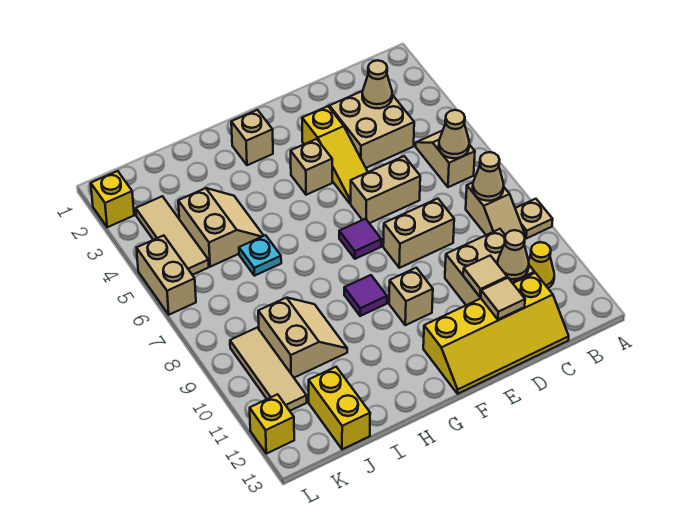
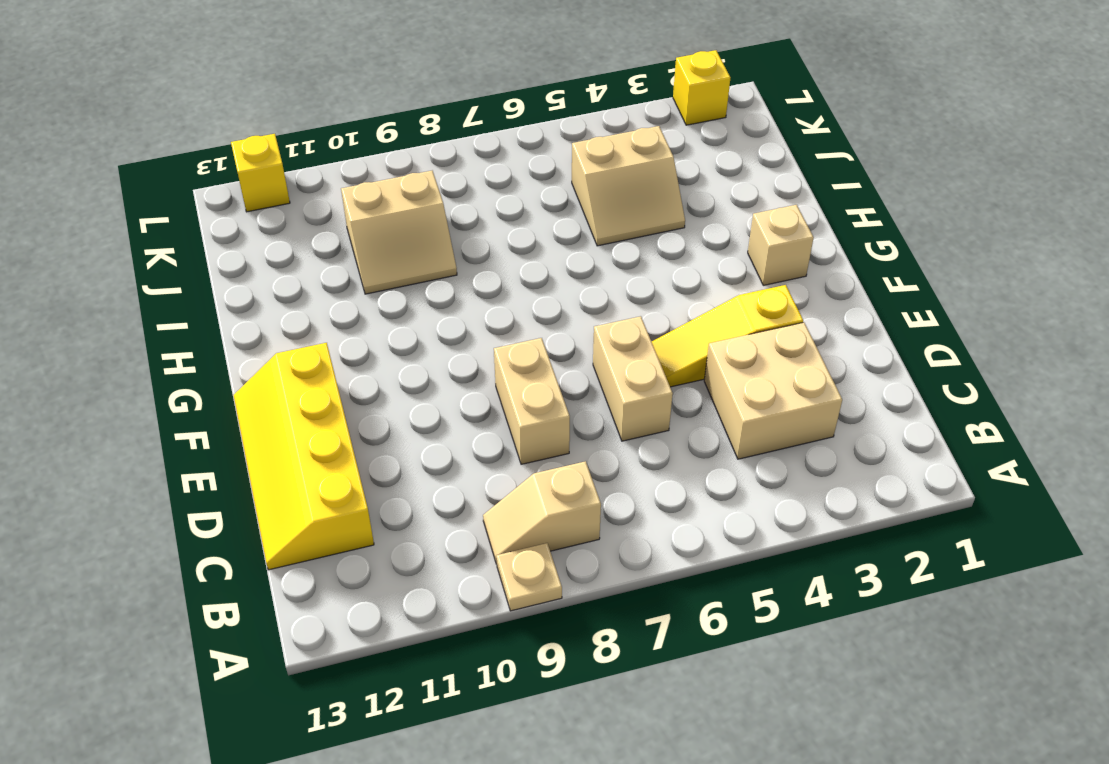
none -> tan 1x2 slope [416,131,475,187]
none -> yellow 1x1 cone [528,242,554,288]
none -> tan 2x2 brick [445,229,534,305]
none -> tan 1x1 brick [291,139,332,195]

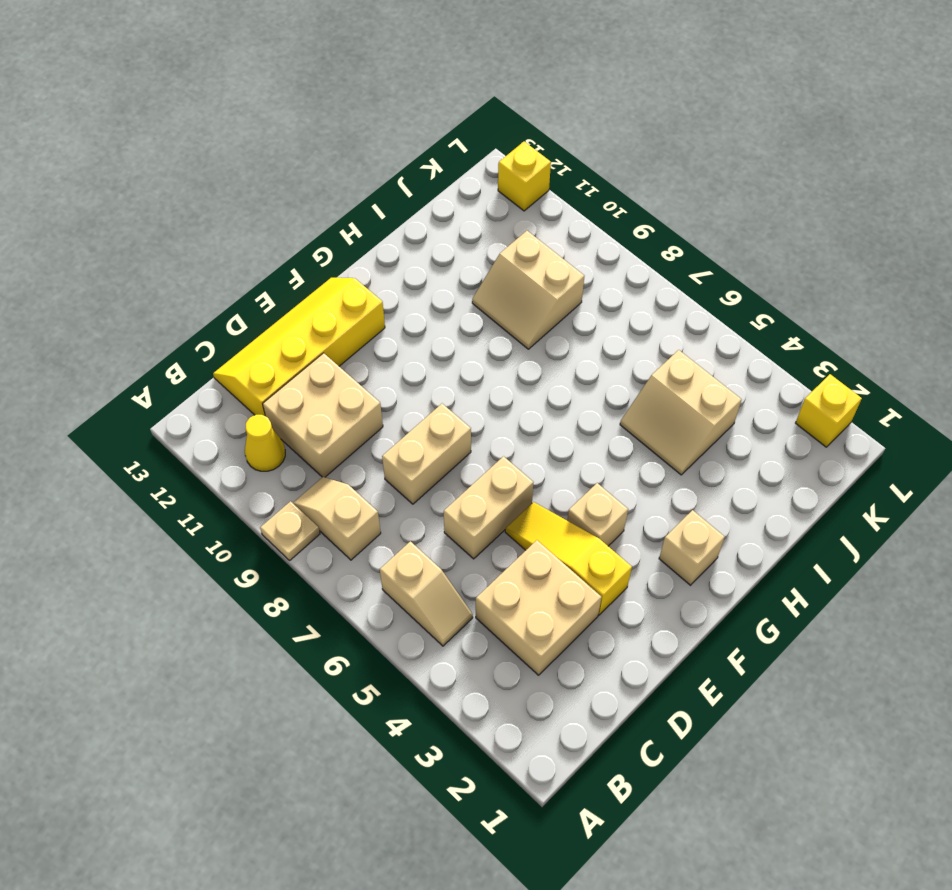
none -> purple 1x1 tile [339,219,381,259]
none -> tan 1x1 brick [389,268,433,325]
none -> purple 1x1 tile [344,275,387,316]
none -> cyan 1x1 plate [239,235,281,276]

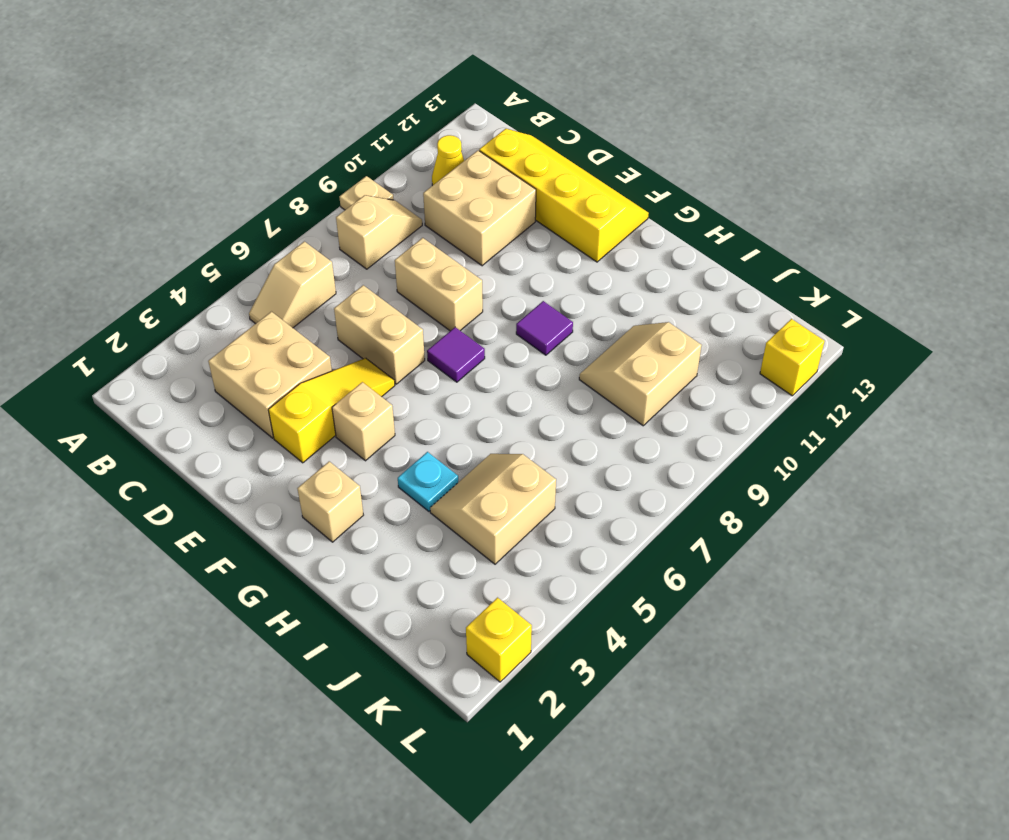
cyan 1x1 plate [398,452,458,511] -> cyan 1x1 plate moved to [239,235,281,276]
none -> tan 1x1 brick [389,268,433,325]
none -> yellow 1x2 brick [309,367,370,449]
none -> tan 1x3 tile [136,196,209,275]
none -> tan 1x3 tile [230,328,307,411]

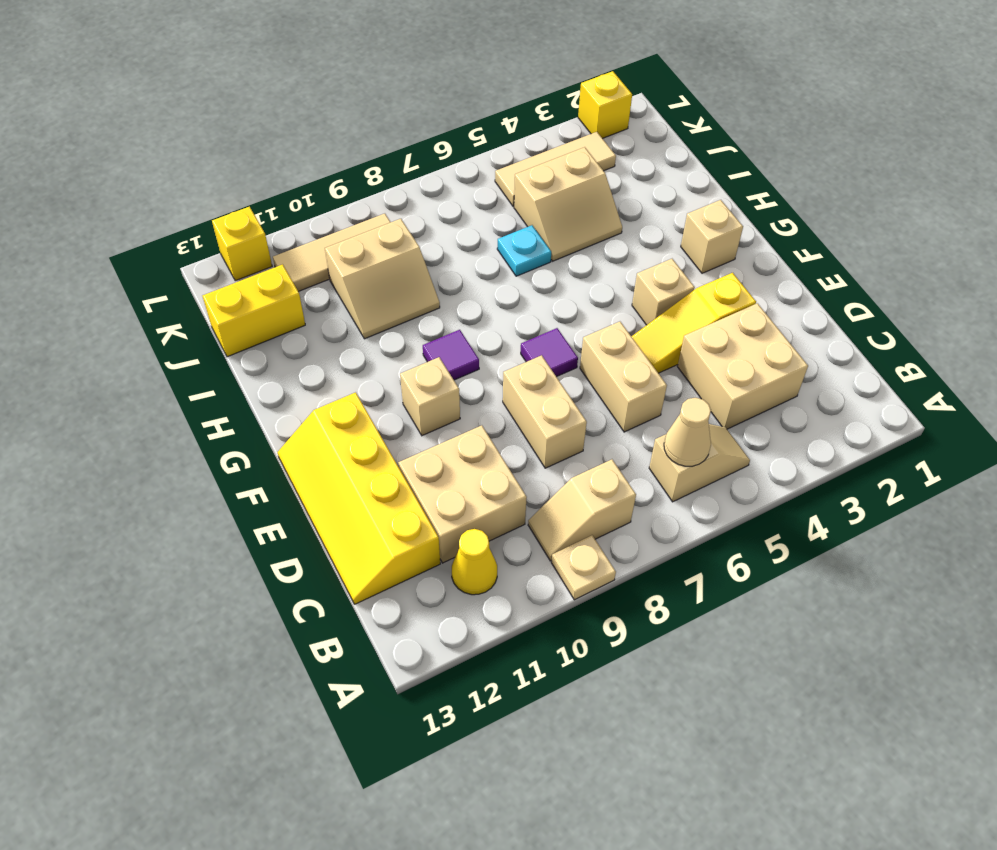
none -> tan 1x2 brick [137,235,196,315]
none -> tan 1x1 cone [473,152,504,201]
none -> tan 1x1 cone [362,60,392,108]
none -> tan 1x1 cone [497,230,529,279]

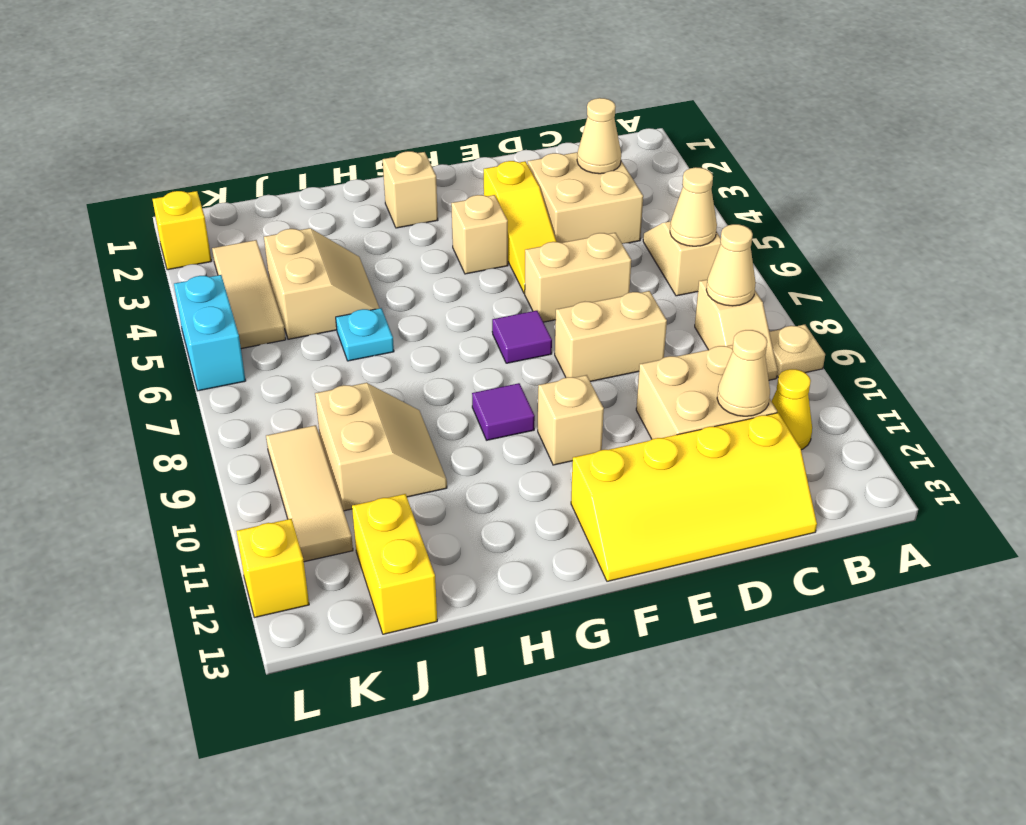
cyan 1x2 brick [174,275,246,391] -> tan 1x2 brick [137,235,196,315]
none -> tan 1x1 tile [463,256,507,297]
none -> tan 1x1 tile [481,278,525,319]

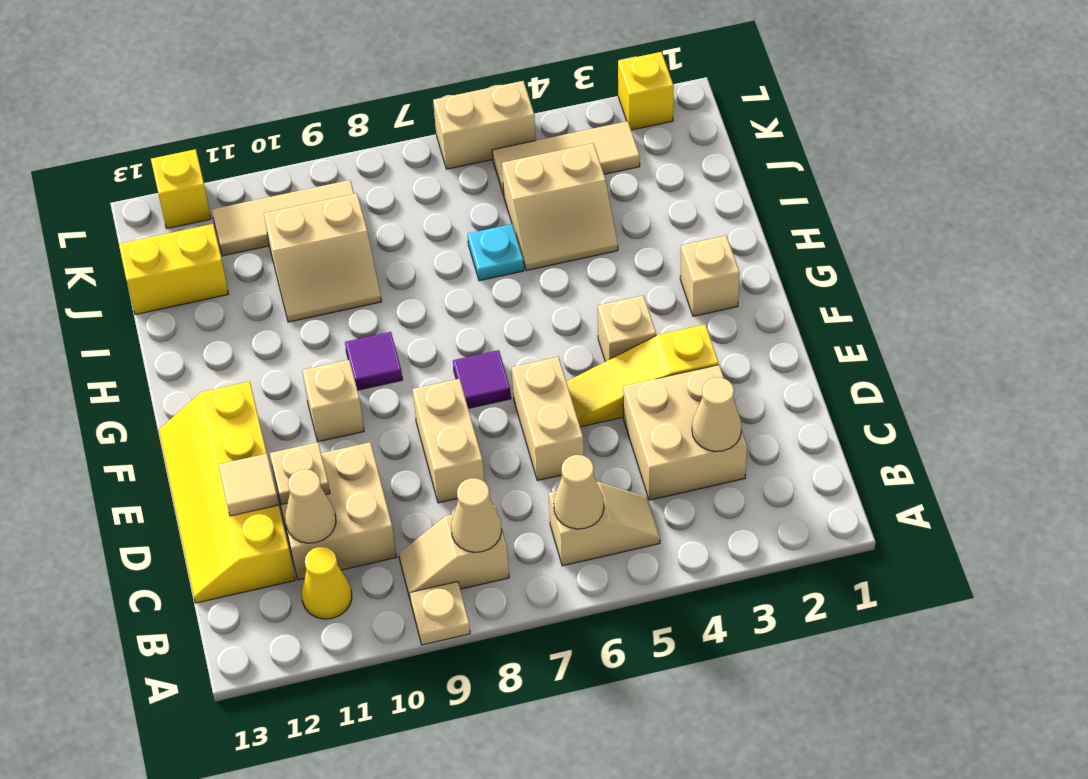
tan 1x1 plate [270,442,330,504] -> tan 1x1 tile [463,256,507,297]

